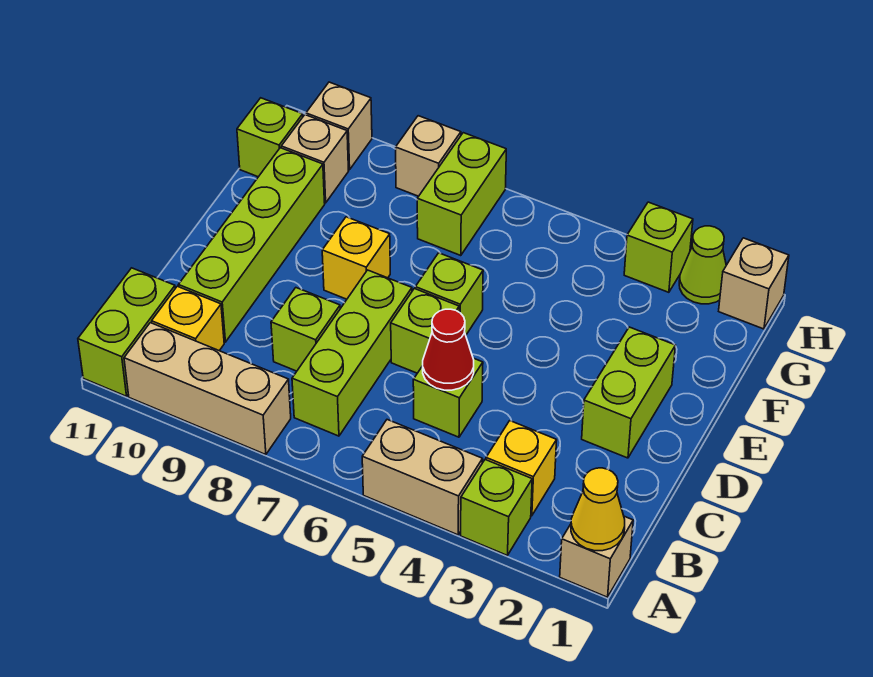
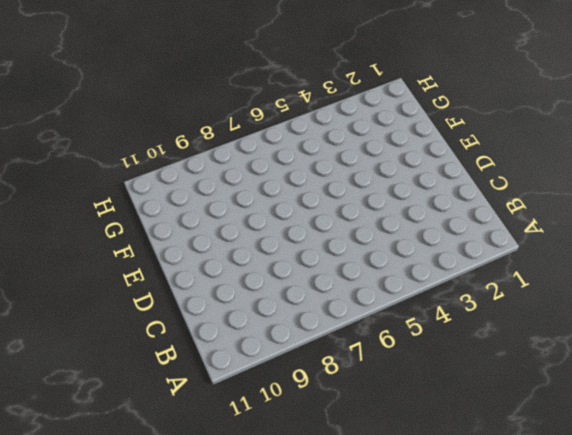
none -> tan 1x1 brick [560,516,633,597]
none -> lime 1x1 brick [461,460,532,555]
none -> tan 1x2 brick [362,420,483,535]

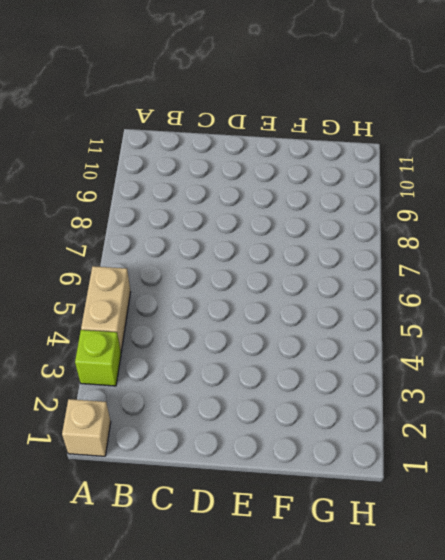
none -> tan 1x3 brick [124,323,291,455]
none -> lime 1x2 brick [78,268,175,396]
none -> yellow 1x1 brick [486,421,557,516]

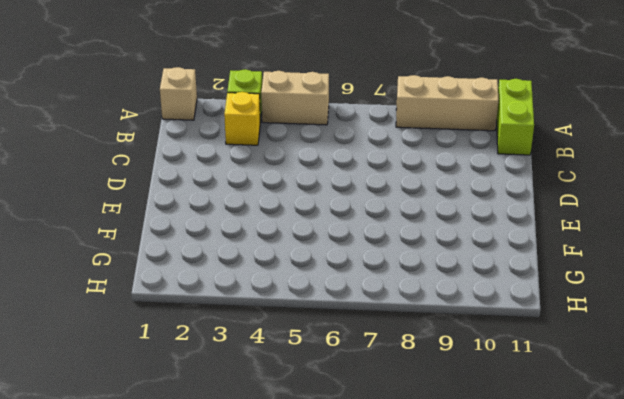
none -> lime 1x3 brick [292,270,412,436]
none -> yellow 1x1 brick [152,286,224,351]
none -> lime 1x1 brick [413,358,483,437]

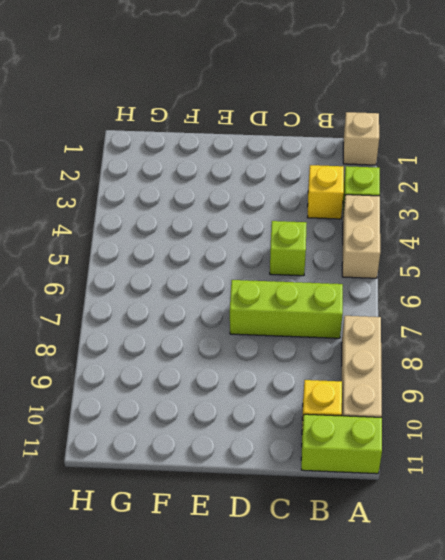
none -> lime 1x1 brick [271,288,340,371]
none -> lime 1x4 brick [179,148,325,342]
none -> lime 1x2 brick [582,327,676,458]

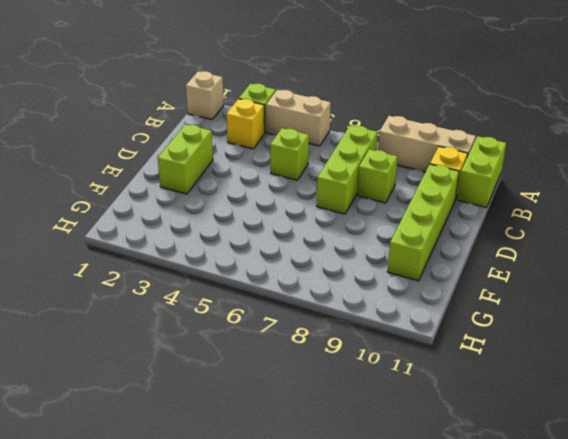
none -> lime 1x1 brick [391,289,459,373]
none -> lime 1x1 brick [415,253,483,335]
none -> yellow 1x1 brick [322,217,390,299]

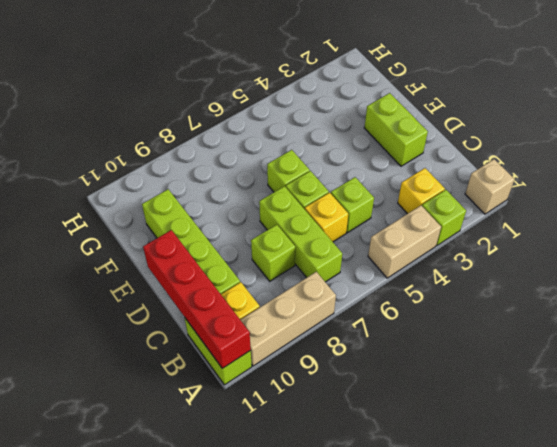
red 1x4 brick [143,230,251,368] -> none
yellow 1x1 brick [305,193,348,242] -> yellow 1x1 brick moved to [322,217,390,299]
none -> lime 1x2 brick [417,133,506,256]
none -> tan 1x1 brick [281,115,348,203]
none -> lime 1x1 brick [237,98,303,177]

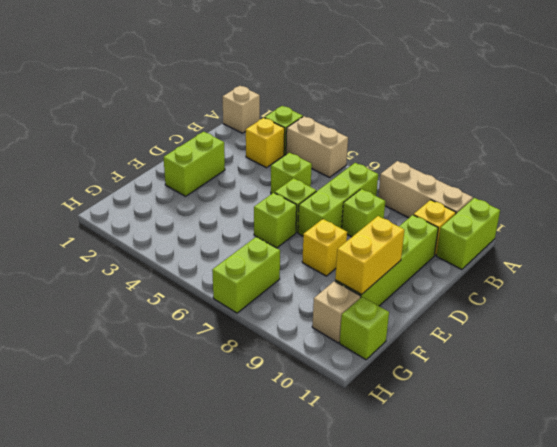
yellow 1x2 brick [335,216,404,295] -> none
none -> tan 1x1 brick [719,238,789,329]
none -> lime 1x1 cone [679,226,726,304]
none -> lime 1x1 brick [624,202,693,292]

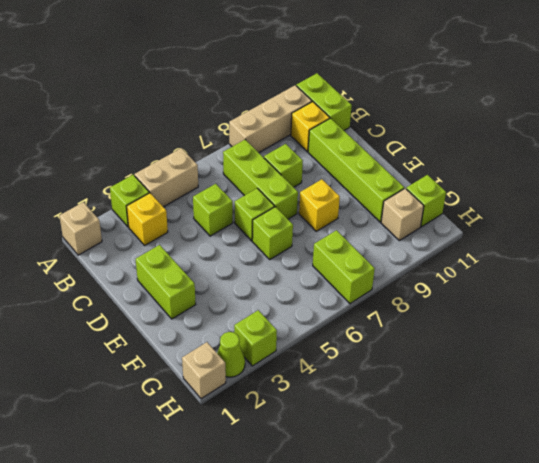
none -> tan 1x1 brick [396,116,461,196]
none -> tan 1x1 brick [306,82,372,170]
none -> yellow 1x1 cone [571,468,625,551]

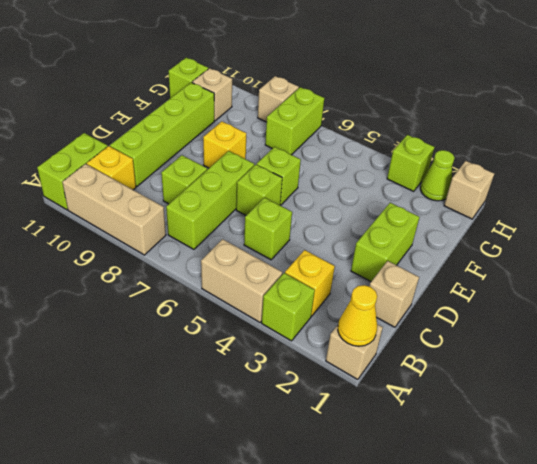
tan 1x1 brick [369,261,419,327] -> tan 1x1 brick moved to [306,82,372,170]
none -> red 1x1 cone [423,309,474,390]

